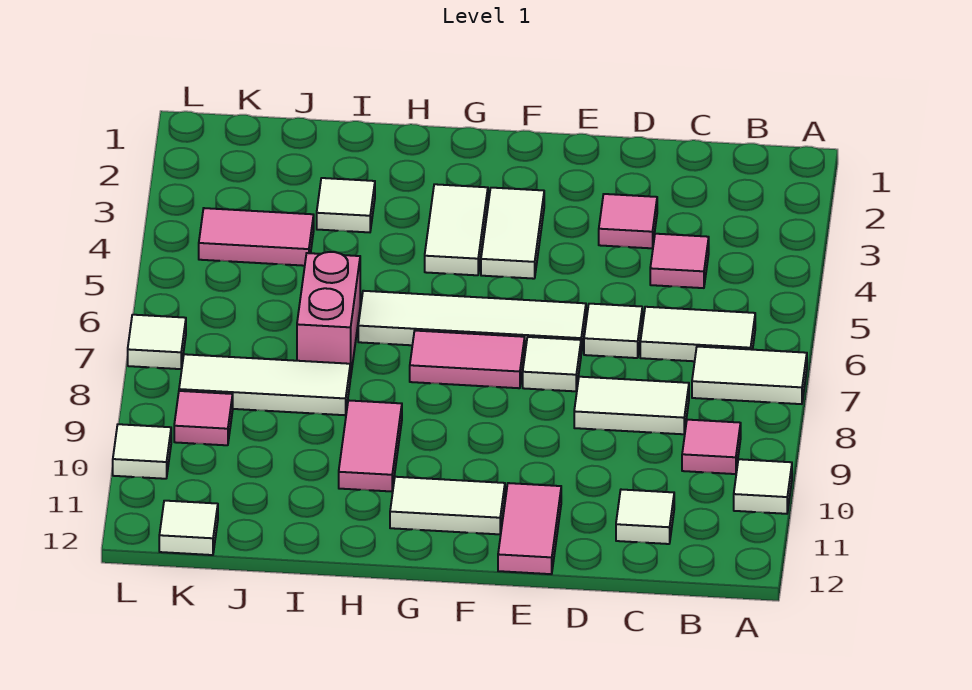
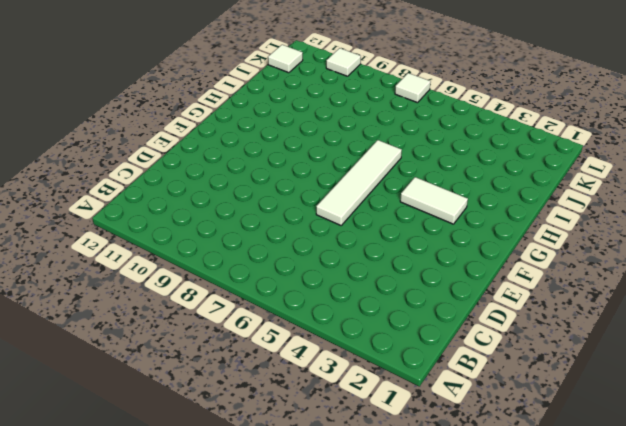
none -> white 1x2 tile [692,346,807,404]
none -> white 1x1 tile [734,459,792,514]
none -> white 1x2 tile [640,307,755,361]

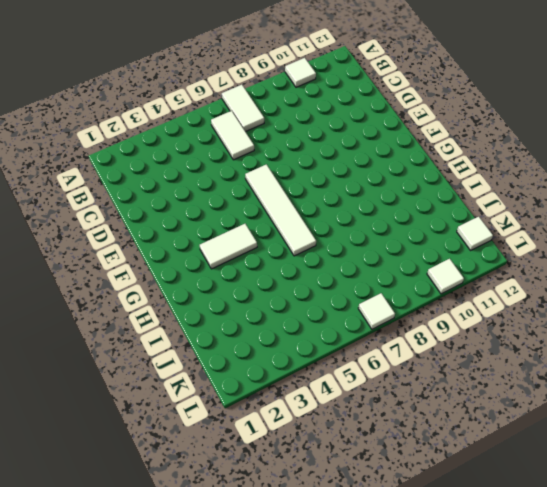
none -> pink 1x1 tile [682,420,741,474]
none -> pink 1x1 tile [650,234,709,288]
none -> white 1x2 tile [574,377,689,434]

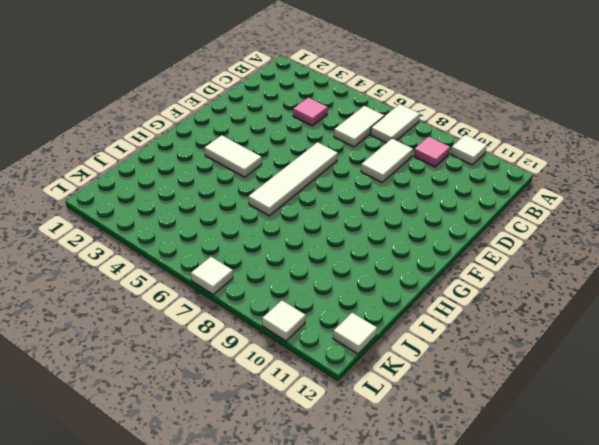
none -> white 1x1 tile [616,490,674,544]
none -> pink 1x1 tile [599,194,657,248]
none -> white 1x1 tile [584,304,642,358]

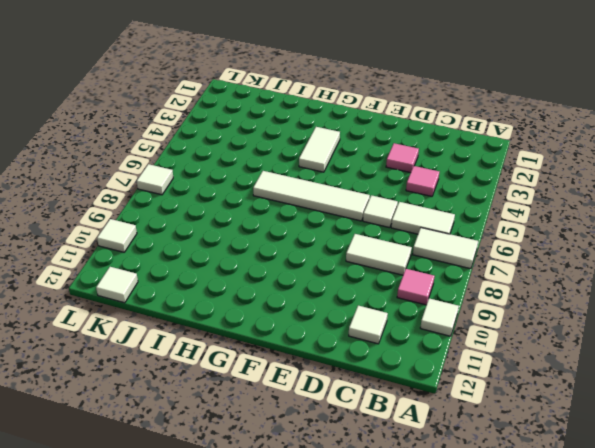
none -> white 1x1 tile [523,337,581,391]
none -> pink 1x2 tile [498,483,561,574]
none -> white 1x2 tile [481,188,544,279]

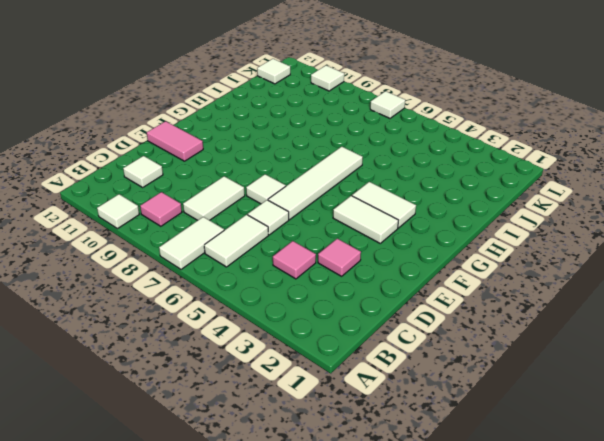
none -> pink 1x2 tile [410,331,525,388]
none -> white 1x2 tile [390,477,505,534]
none -> pink 1x2 tile [339,400,402,492]

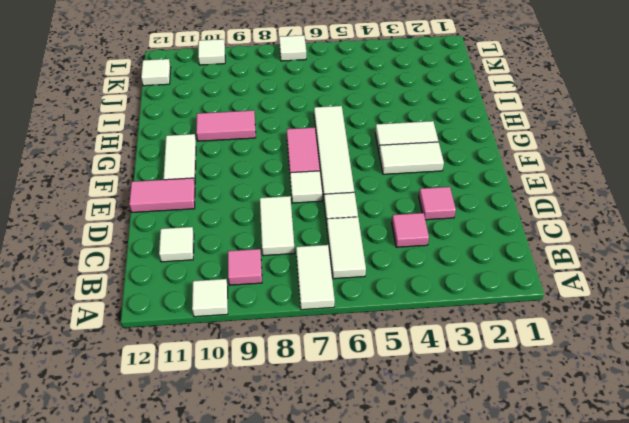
none -> white 1x1 tile [317,178,375,232]
none -> pink 1x2 brick [297,252,360,378]
none -> white 1x3 tile [179,354,350,415]

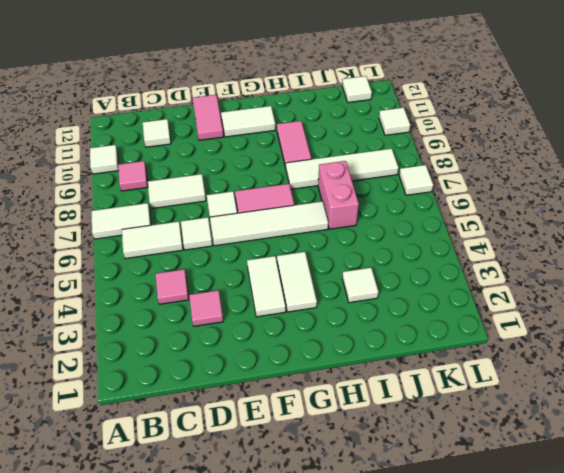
white 1x4 tile [286,149,399,189] -> white 1x3 tile [179,354,350,415]
none -> pink 1x2 tile [199,208,314,266]
none -> pink 1x1 tile [174,391,233,445]

